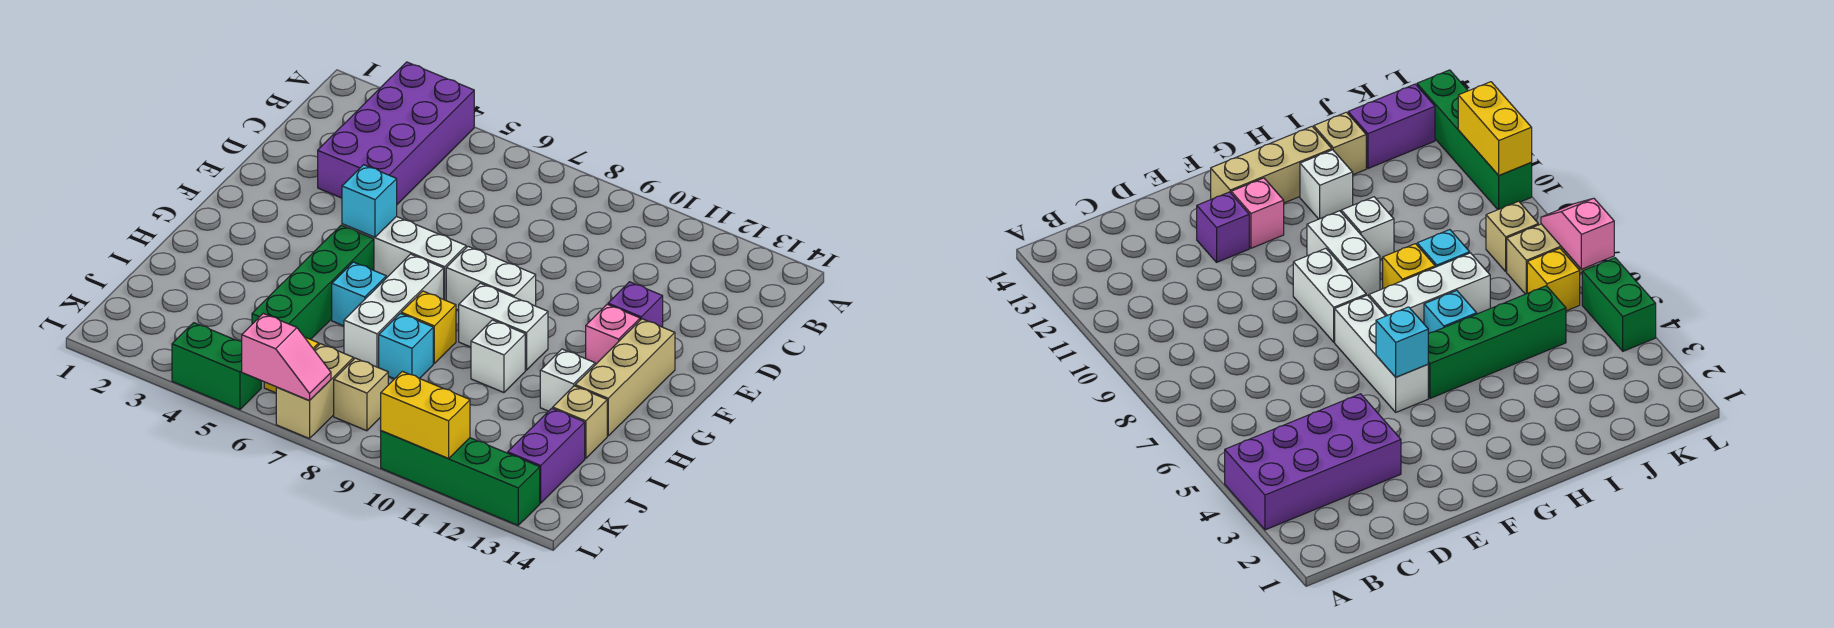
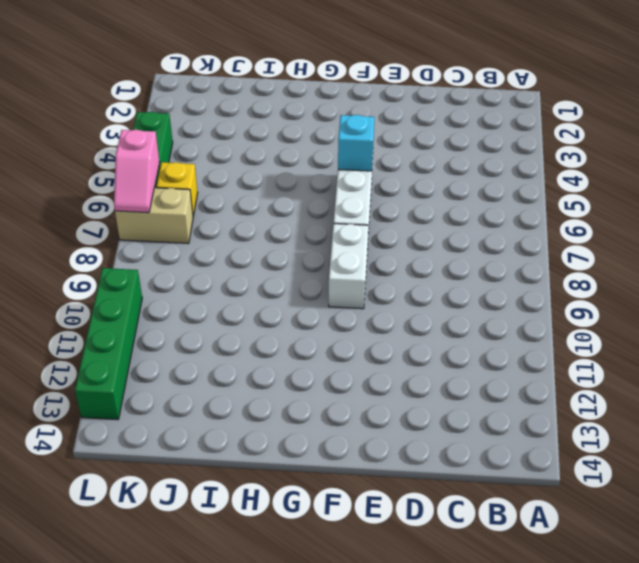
none -> purple 2x4 brick [318,62,474,204]
none -> purple 1x1 brick [608,282,663,327]
none -> pink 1x1 brick [586,304,640,365]

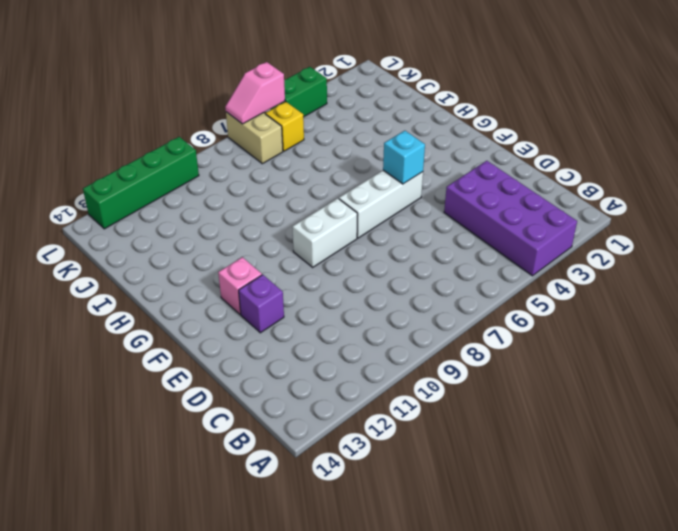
none -> tan 1x3 brick [575,319,675,436]
none -> green 1x4 brick [252,225,374,339]
none -> white 1x3 brick [344,254,444,368]

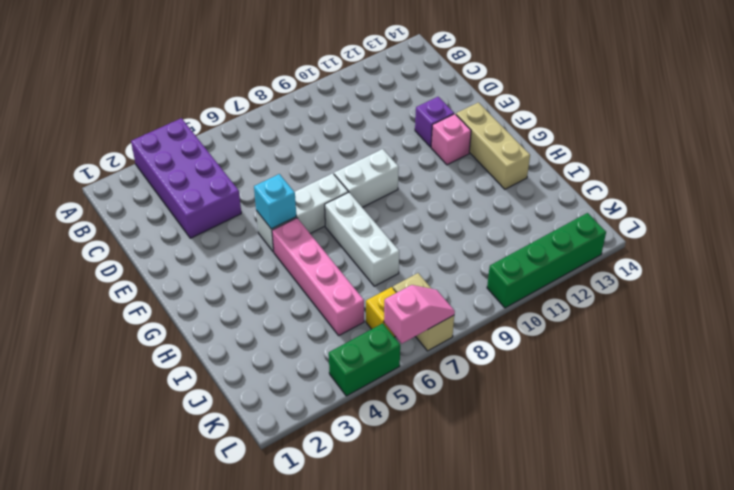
pink 1x4 brick [272,218,364,335] -> green 1x4 brick [252,225,374,339]
none -> white 1x2 brick [459,283,548,370]
none -> cyan 1x1 brick [332,262,386,326]
none -> yellow 1x1 brick [401,291,456,363]

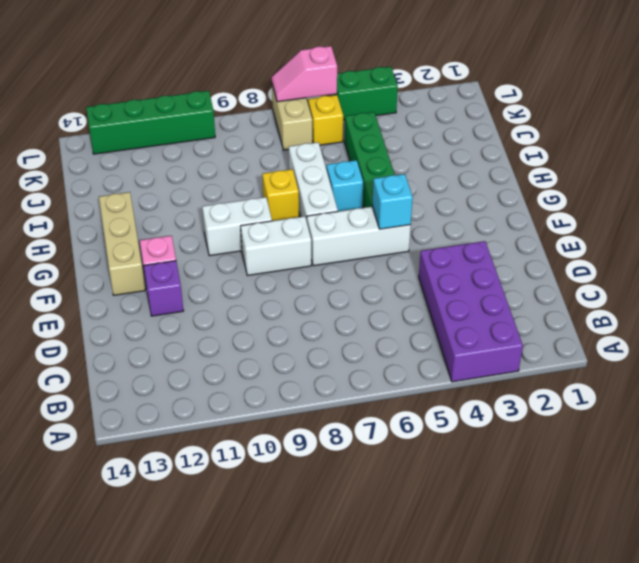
none -> white 1x1 brick [471,320,525,393]
none -> white 1x1 brick [540,349,595,411]
none -> cyan 1x1 brick [379,313,433,379]

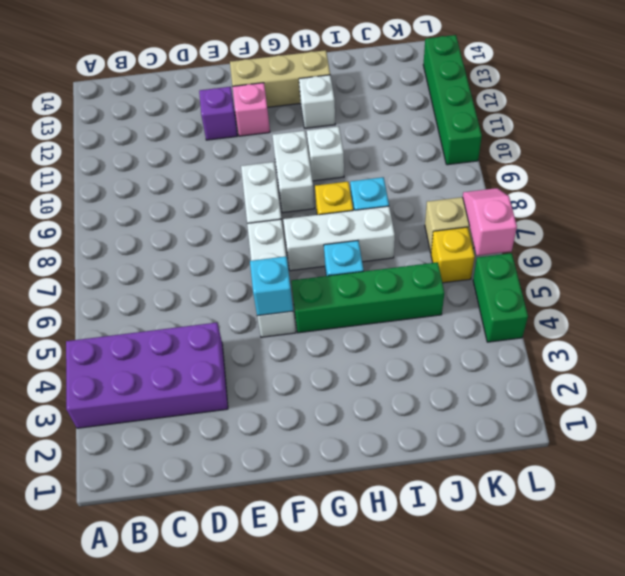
none -> tan 1x1 brick [553,386,607,458]
none -> purple 1x2 brick [508,408,585,503]
none -> tan 1x1 brick [334,358,388,431]

